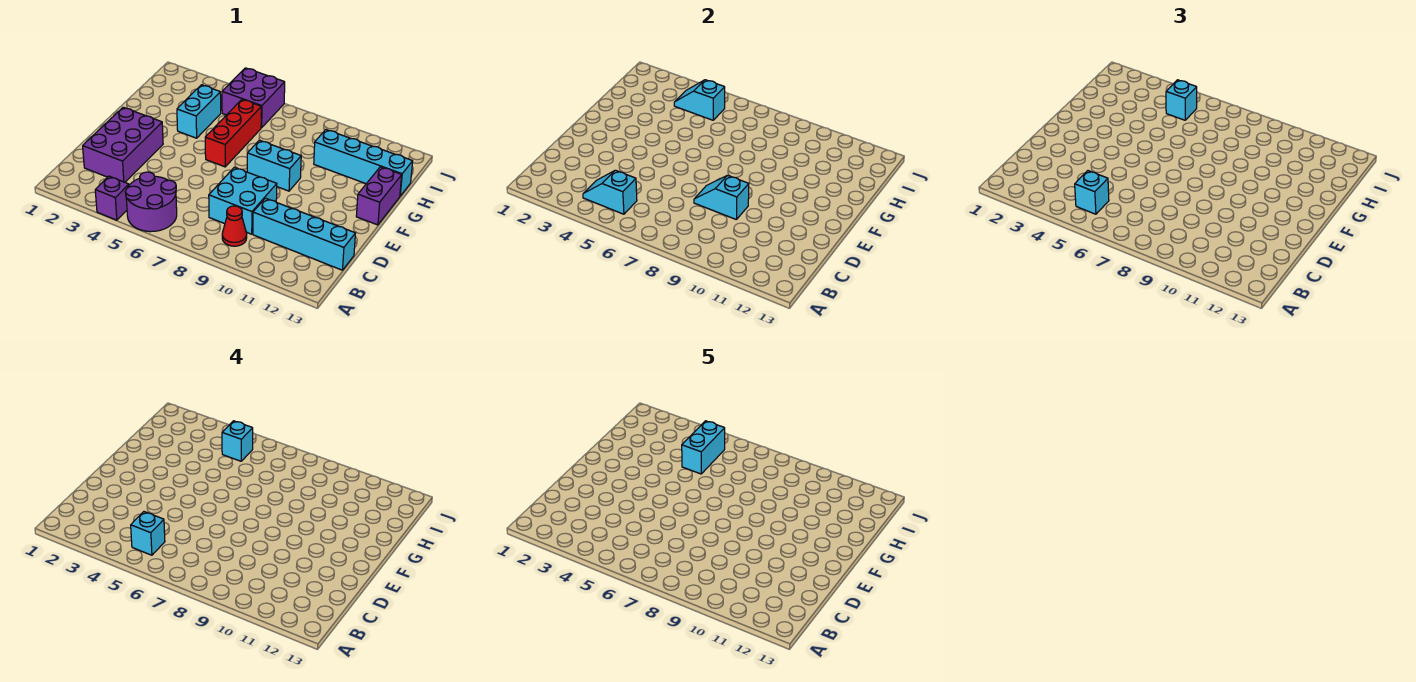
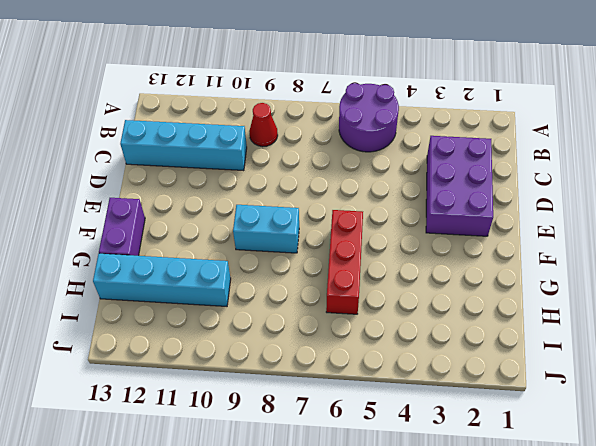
none -> purple 1x1 brick [95,176,129,220]
none -> cyan 2x2 brick [209,167,277,234]
none -> cyan 1x2 brick [177,85,221,138]

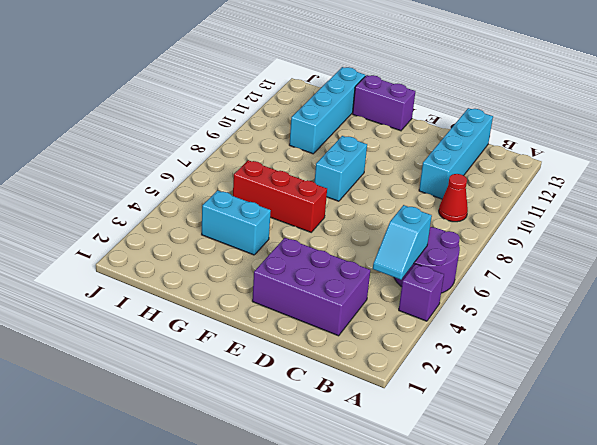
none -> cyan 2x2 brick [209,167,277,234]
none -> purple 2x2 brick [222,68,285,128]
none -> cyan 1x2 slope [694,175,749,219]

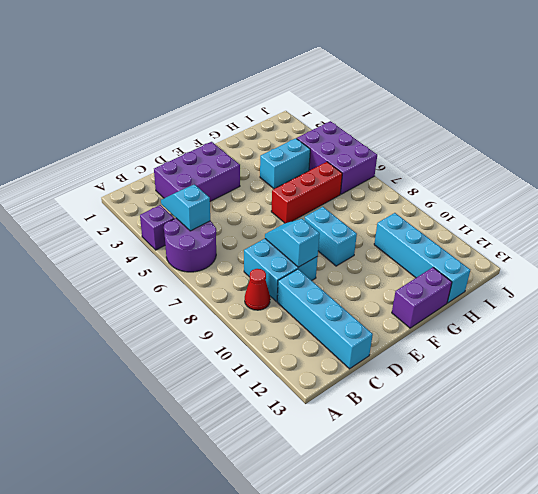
purple 2x3 brick [297,121,377,194] -> purple 2x2 brick [222,68,285,128]
none -> cyan 1x2 slope [674,80,725,120]
none -> cyan 1x1 brick [1075,171,1109,214]
none -> cyan 1x1 brick [1166,80,1197,120]

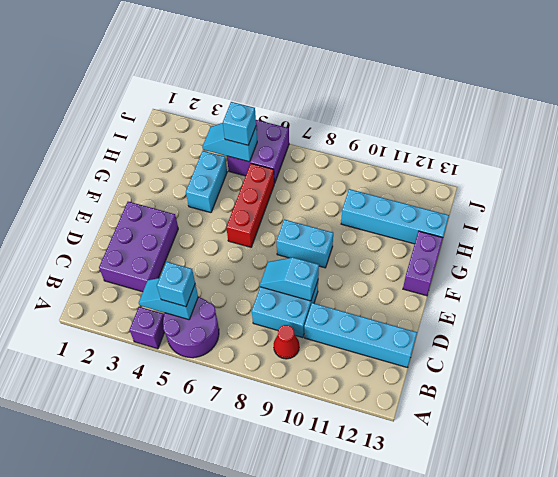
none -> cyan 1x1 brick [131,512,165,555]
none -> cyan 1x1 brick [222,421,253,461]
none -> cyan 1x2 brick [682,421,725,474]

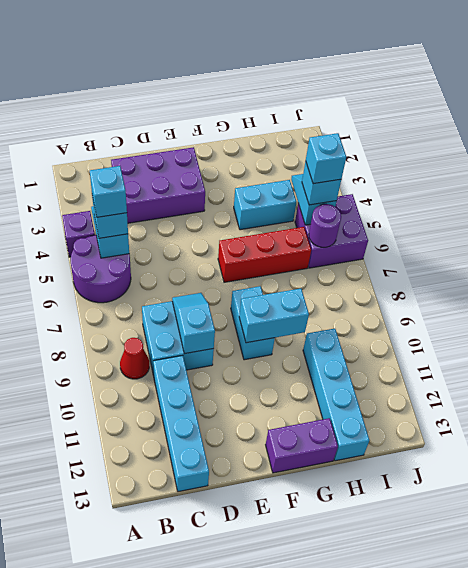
cyan 1x2 brick [239,289,309,343] -> cyan 1x2 brick moved to [682,421,725,474]
purple 1x1 round brick [309,204,341,247] -> none

